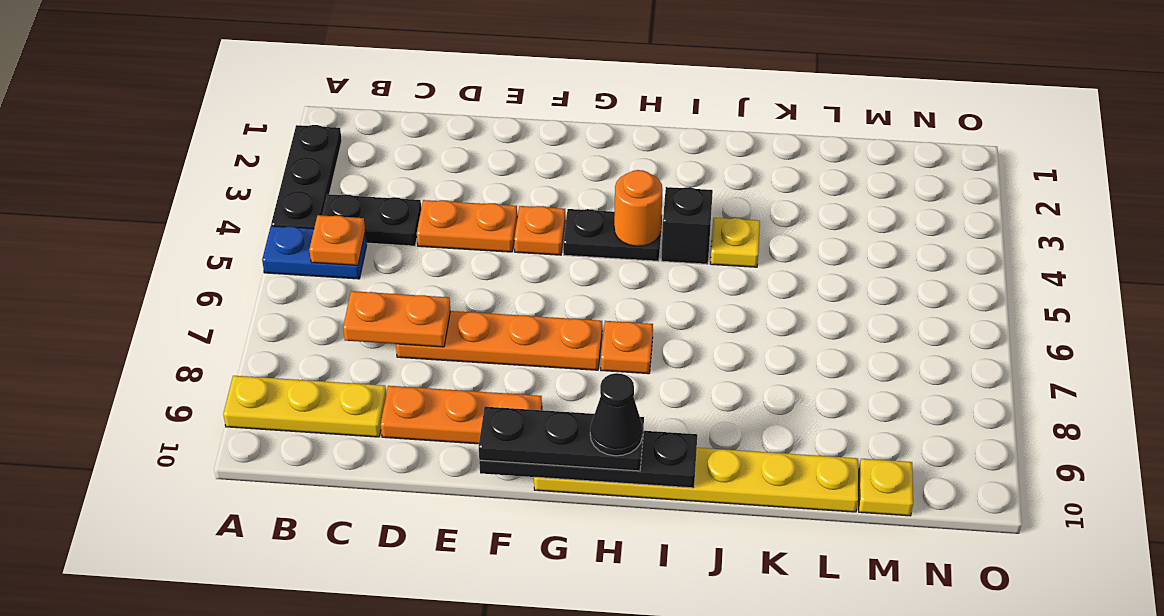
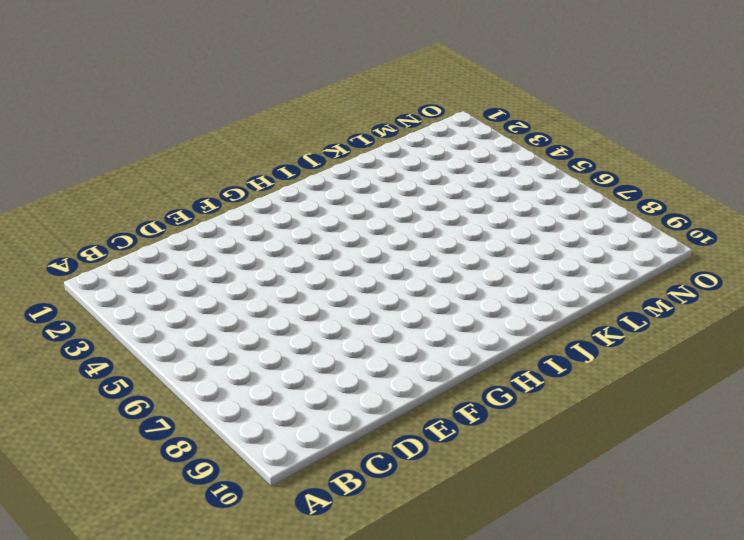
none -> black 1x3 plate [271,125,342,229]
none -> blue 1x2 plate [262,226,367,279]
none -> yellow 1x3 plate [223,376,386,437]

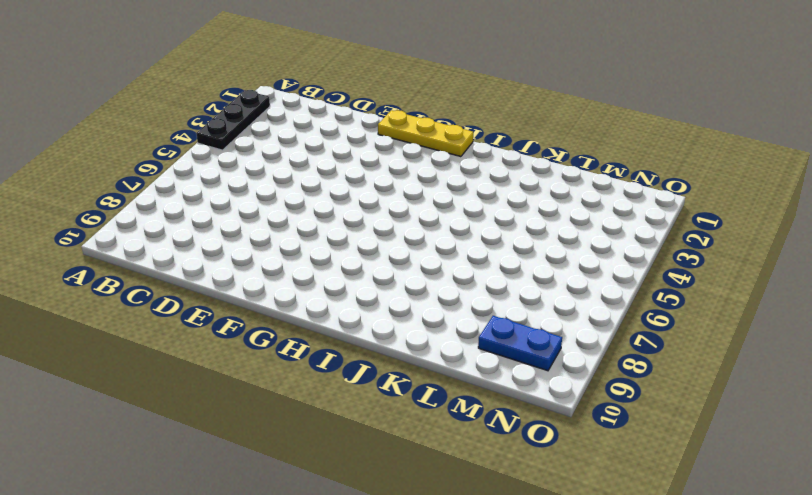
yellow 1x3 plate [378,110,473,157] -> yellow 1x3 plate moved to [223,376,386,437]
blue 1x2 plate [478,316,562,371] -> blue 1x2 plate moved to [262,226,367,279]
none -> black 1x2 plate [322,194,421,246]
none -> orange 1x2 plate [417,200,517,252]
none -> orange 1x4 plate [396,311,602,370]

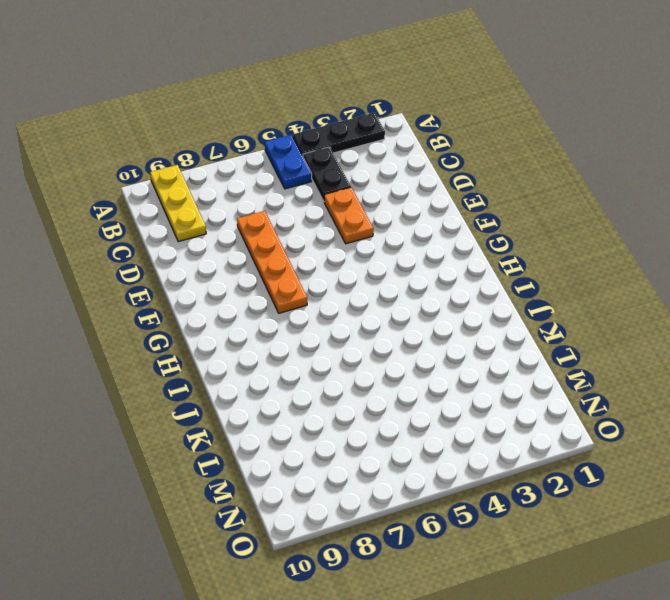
none -> orange 1x3 plate [381,386,542,444]
none -> orange 1x1 plate [514,206,565,255]
none -> black 1x2 plate [563,209,662,261]

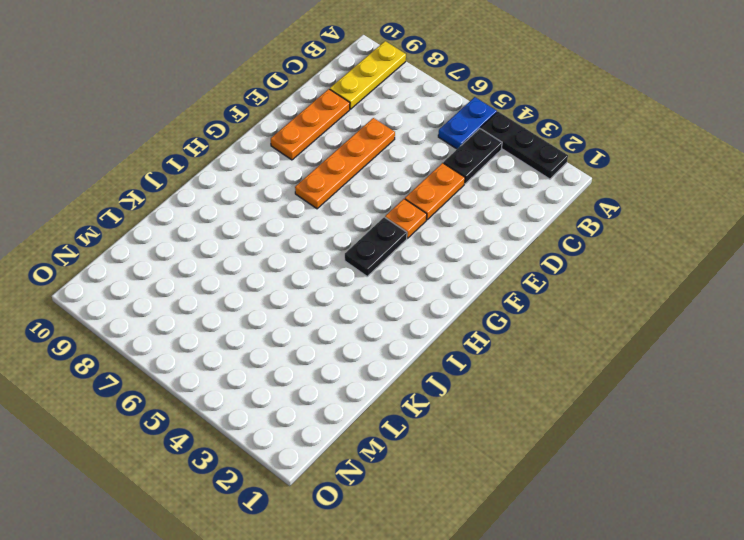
none -> yellow 1x6 plate [534,448,858,512]
none -> orange 1x1 plate [601,321,653,374]
none -> black 1x1 brick [661,187,713,264]

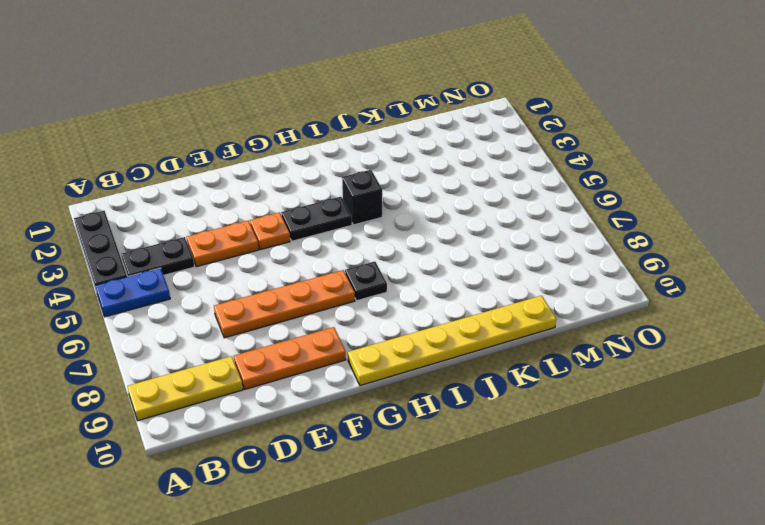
black 1x1 plate [345,262,387,301] -> orange 1x1 plate [601,321,653,374]
none -> yellow 1x1 plate [710,218,760,267]
none -> yellow 1x1 plate [859,459,913,516]
none -> orange 1x1 plate [309,215,365,265]

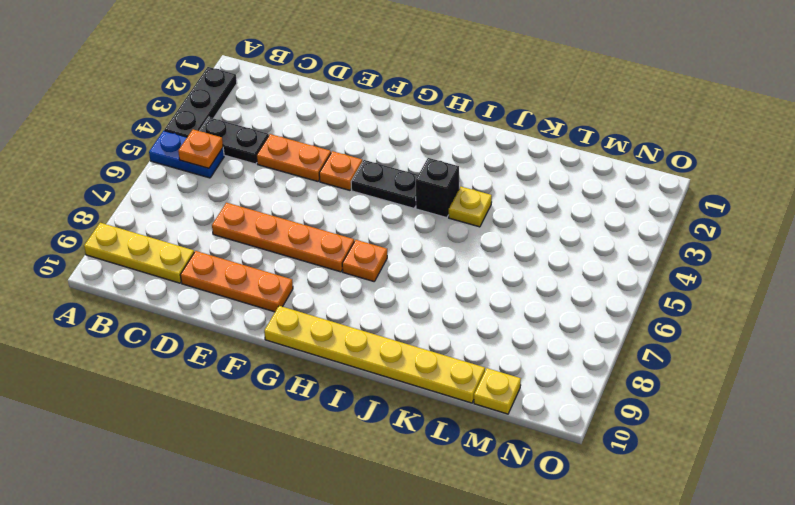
none -> orange 1x2 plate [343,291,450,347]
none -> black 1x4 plate [479,431,697,488]
none -> orange 1x1 round brick [614,170,663,246]

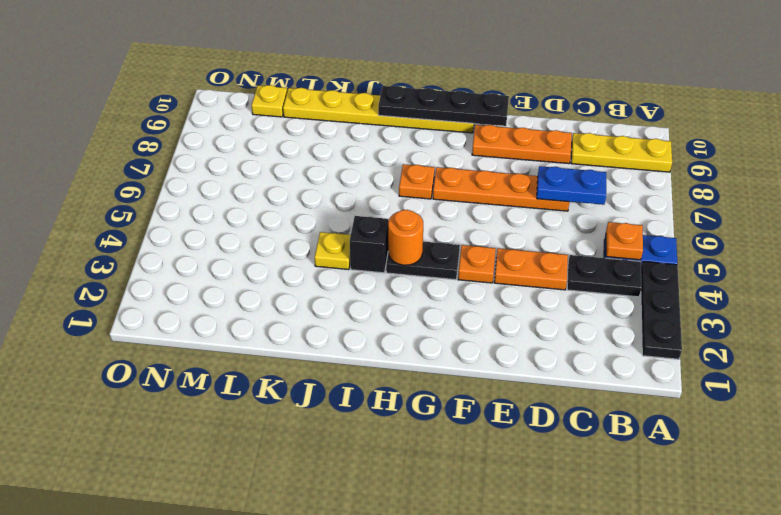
blue 1x2 plate [537,166,606,205] -> orange 1x2 plate [343,291,450,347]
none -> black 1x3 plate [479,407,644,471]
none -> black 1x1 cone [590,373,643,456]

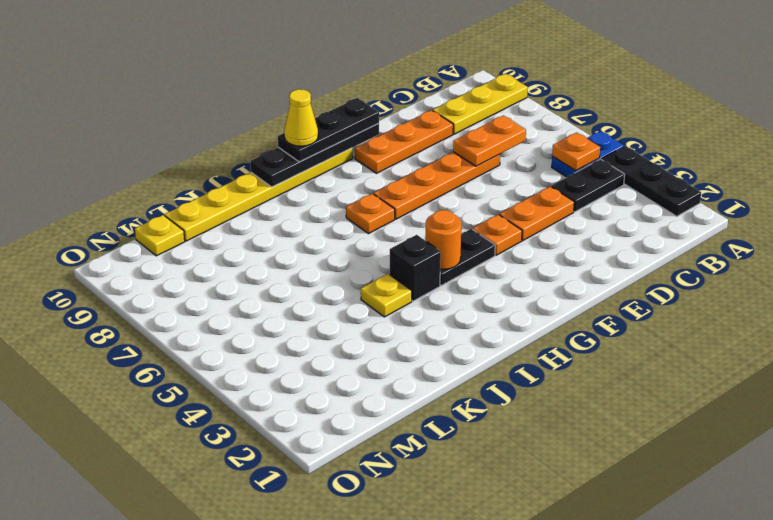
yellow 1x1 cone [284,89,318,146] -> black 1x1 cone [590,373,643,456]

